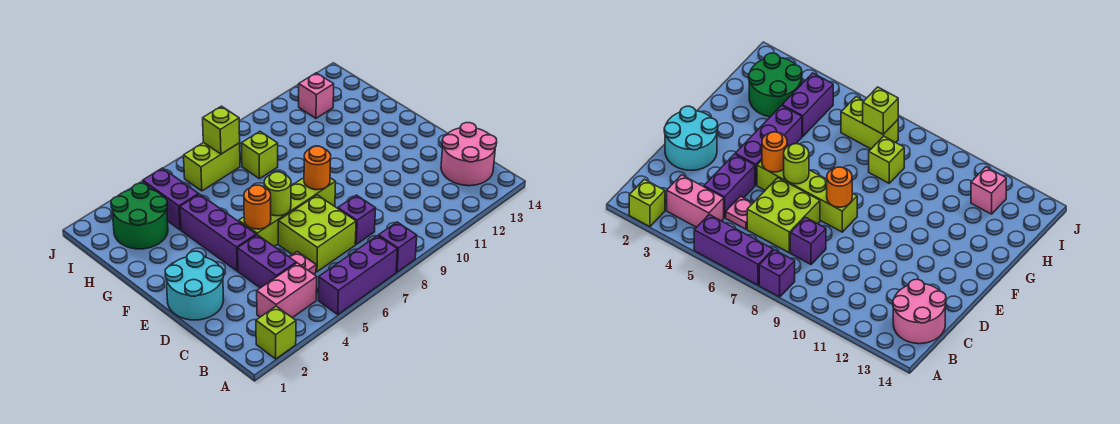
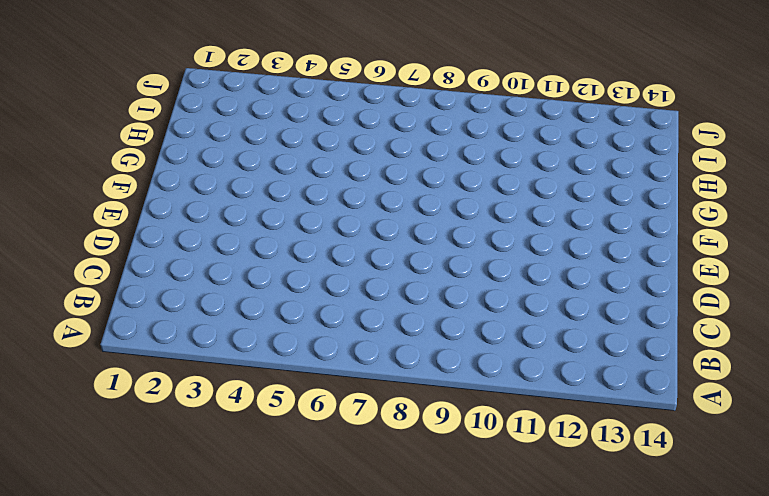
none -> lime 1x1 brick [256,306,296,359]
none -> purple 1x3 brick [318,236,397,315]
none -> purple 1x1 brick [379,222,417,272]

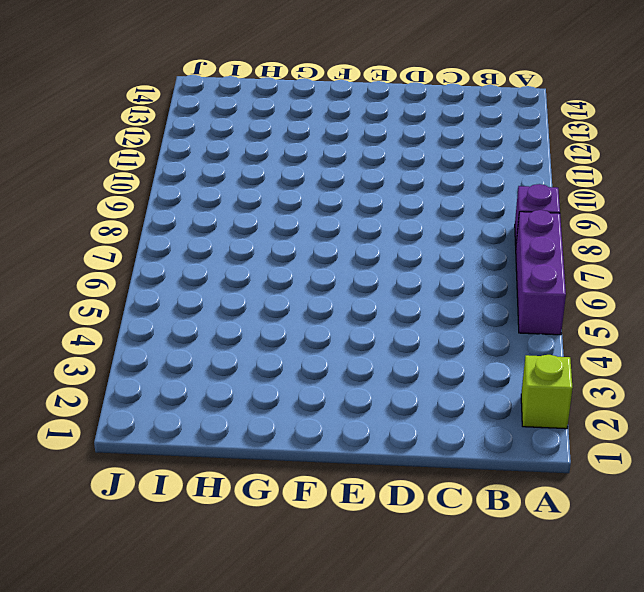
none -> pink 1x2 brick [257,263,317,318]
none -> pink 2x2 round brick [441,123,497,186]
none -> purple 1x2 brick [238,235,296,288]

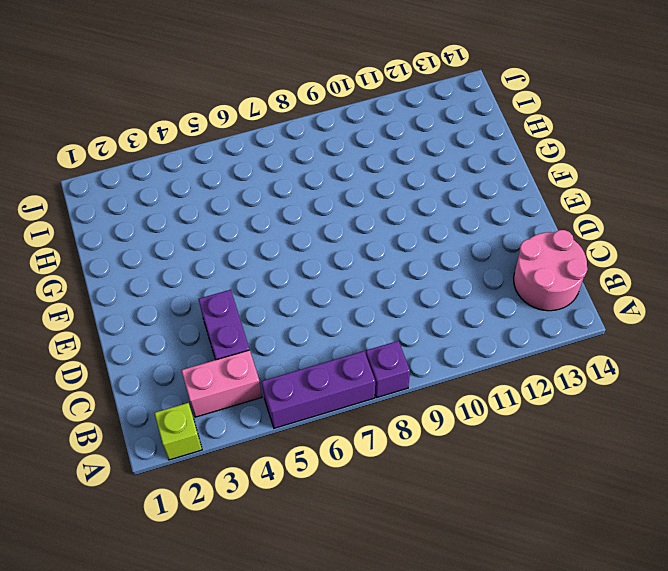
none -> pink 1x1 plate [290,252,316,274]
none -> lime 2x2 brick [278,195,356,272]
none -> purple 1x1 brick [338,195,376,244]

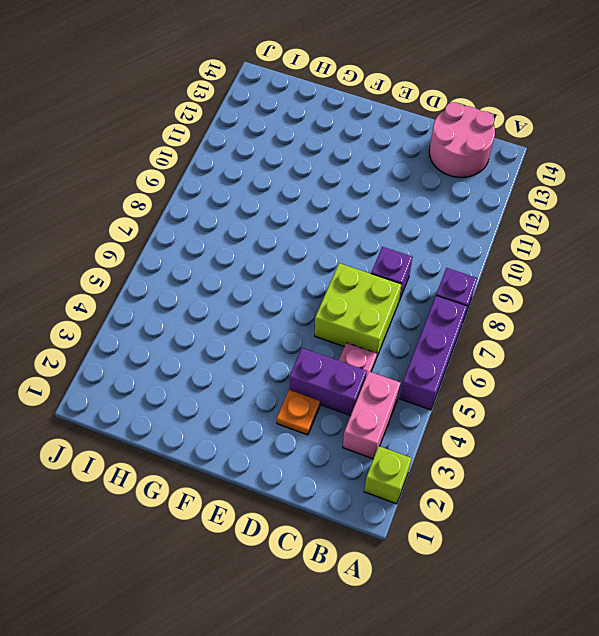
orange 1x1 plate [277,390,320,435] -> none
none -> cyan 2x2 round brick [165,251,224,320]
none -> purple 1x3 brick [180,194,256,271]
none -> lime 1x4 brick [239,178,336,246]

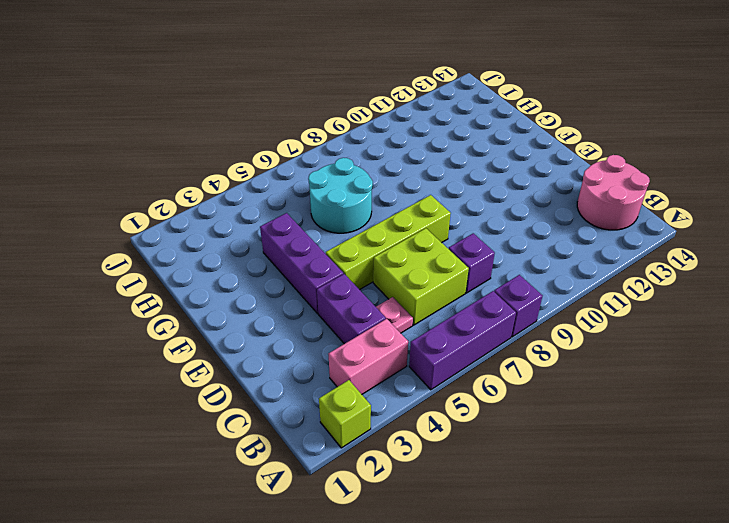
cyan 2x2 round brick [308,158,373,233] -> cyan 2x2 round brick moved to [165,251,224,320]
none -> green 2x2 round brick [111,183,168,249]
none -> purple 1x2 brick [143,168,199,230]
none -> lime 1x1 brick [241,131,278,179]

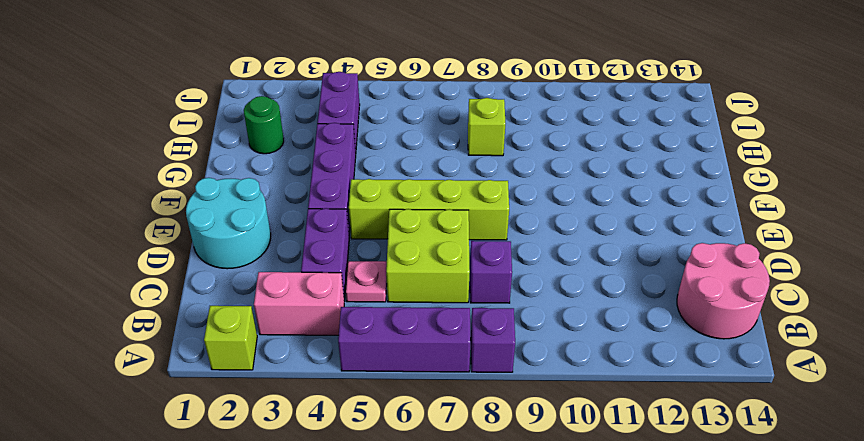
green 1x1 round brick [244,96,284,154] -> green 2x2 round brick [111,183,168,249]
none -> lime 1x2 brick [184,143,240,191]
none -> pink 1x1 brick [299,73,334,118]
none -> orange 1x1 round brick [244,185,271,229]

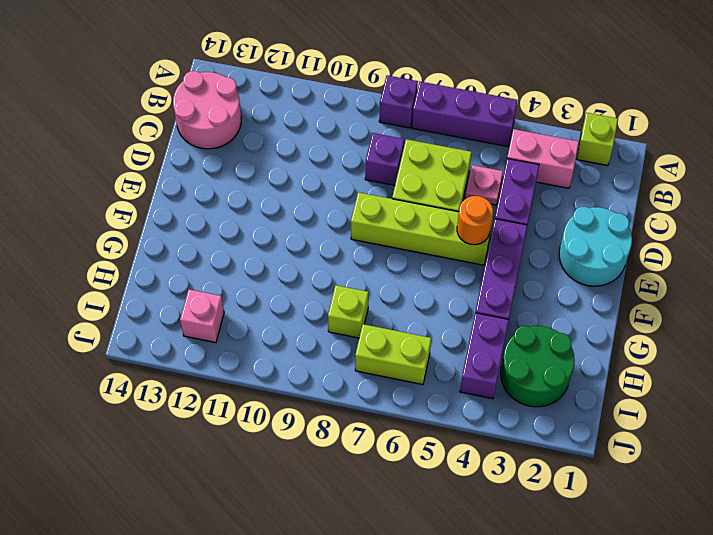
none -> lime 1x1 round brick [264,172,291,216]
none -> orange 1x1 round brick [304,146,331,190]
none -> lime 1x1 brick [203,106,240,154]

